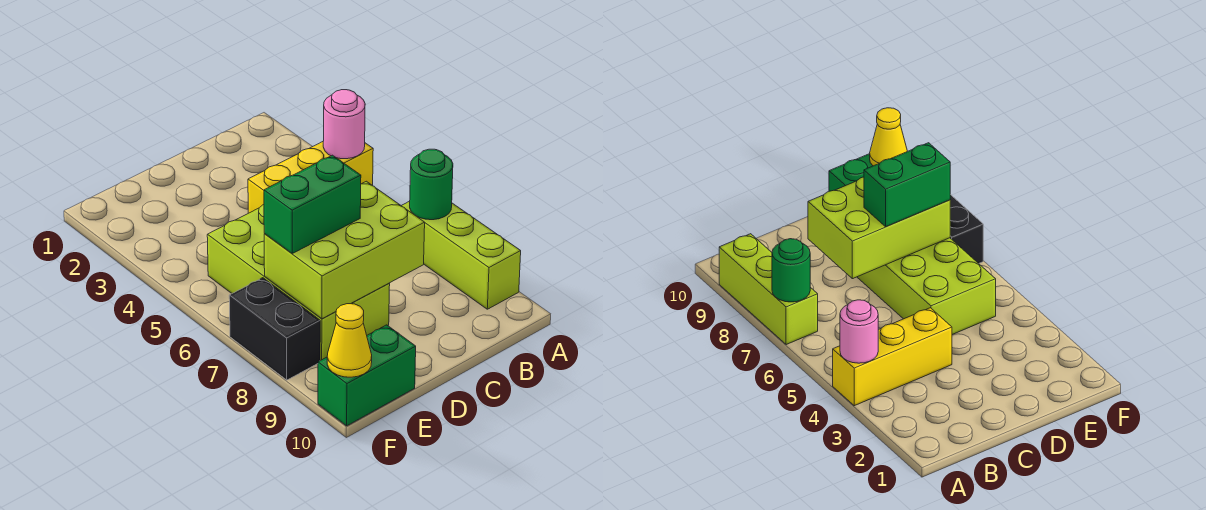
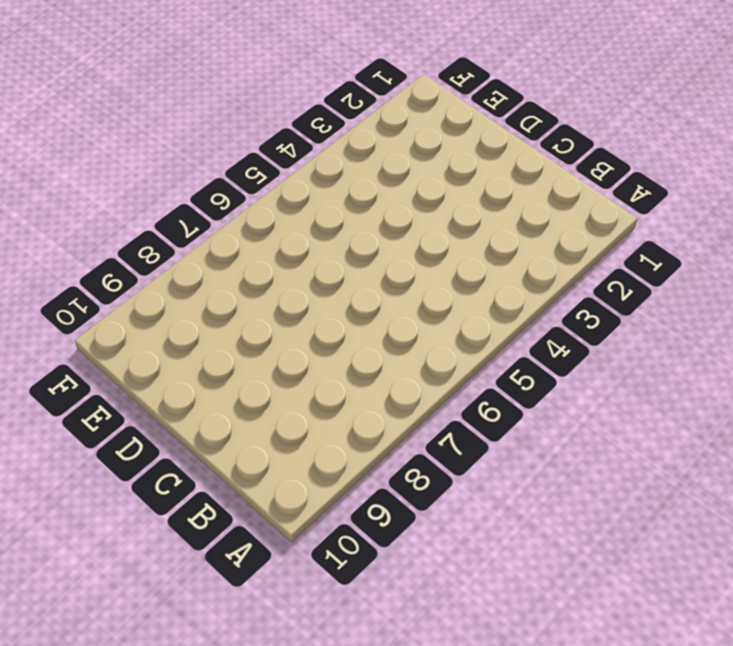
none -> yellow 1x3 brick [248,142,373,213]
none -> lime 1x3 brick [401,201,521,309]

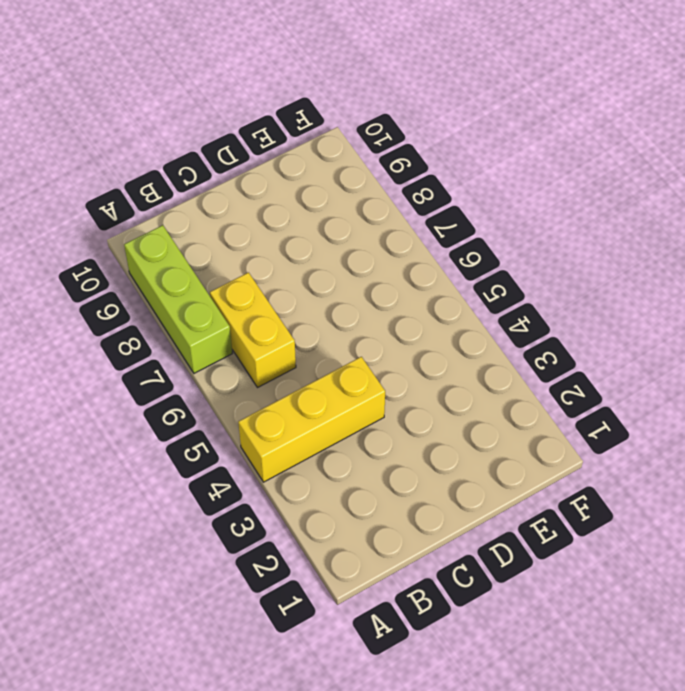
yellow 1x2 brick [210,273,296,388] -> none
none -> lime 2x4 brick [207,204,390,361]
none -> green 1x2 brick [318,325,416,426]

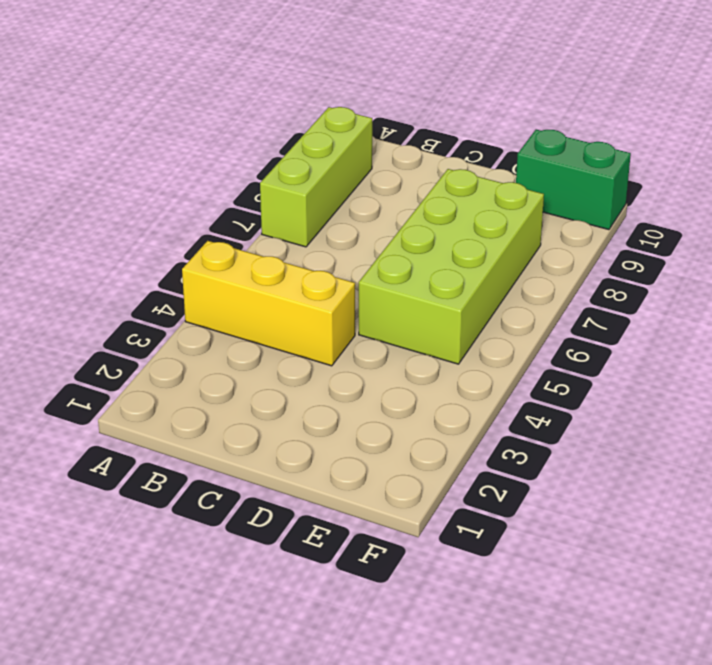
none -> black 1x2 brick [229,278,320,380]
none -> pink 1x1 round brick [323,90,365,159]

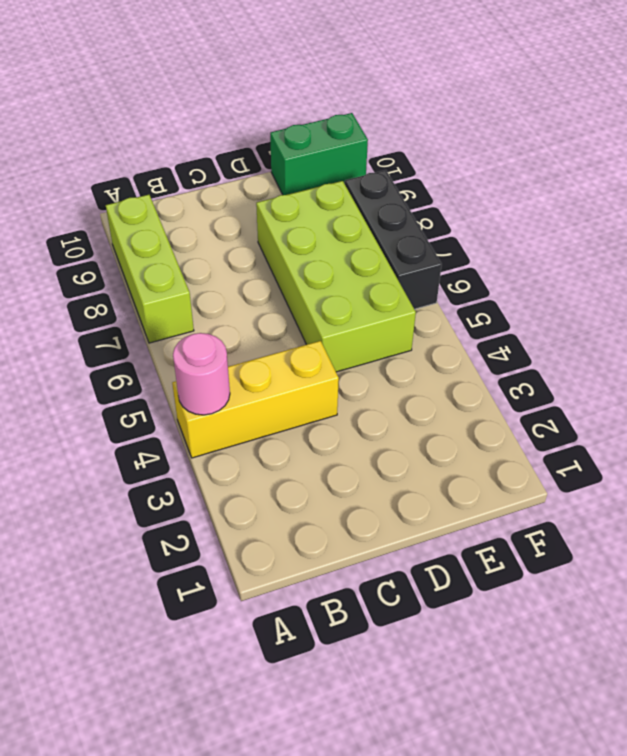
black 1x3 brick [345,170,442,309] -> black 1x2 brick [229,278,320,380]
none -> green 1x1 round brick [410,149,453,220]
none -> lime 2x3 brick [264,181,425,319]

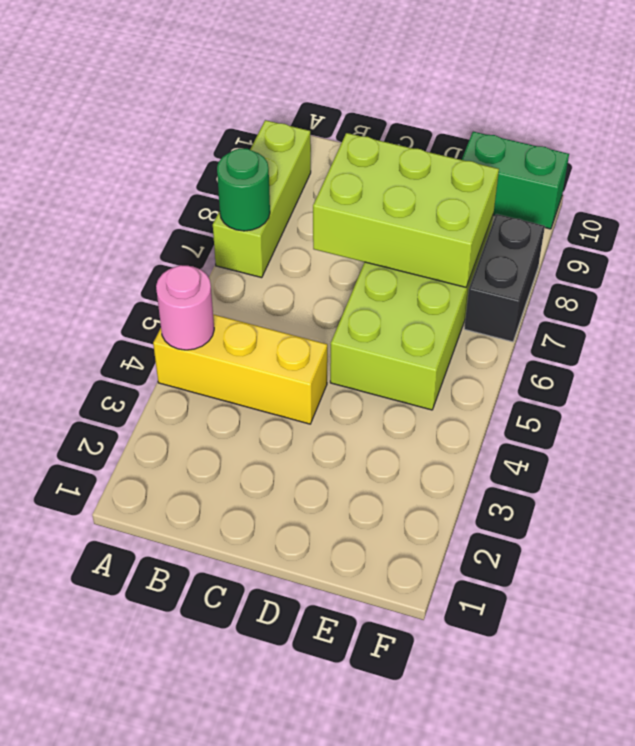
none -> yellow 1x1 cone [327,304,372,377]
none -> green 1x2 brick [264,155,361,253]

